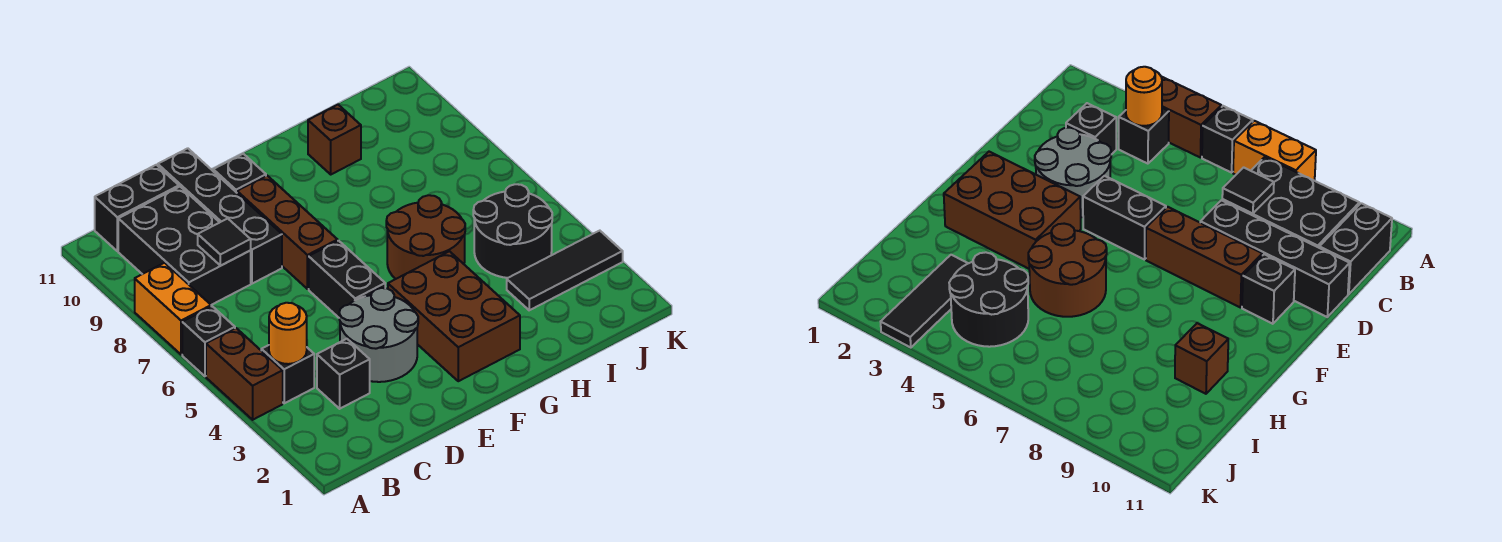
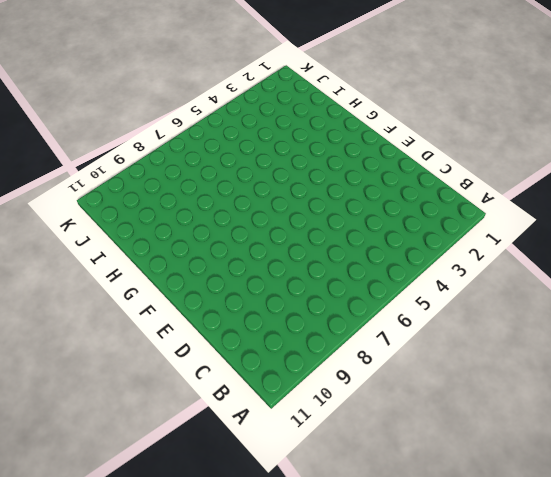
none -> brown 1x2 brick [206,328,283,420]
none -> black 1x1 brick [182,306,235,376]
none -> orange 1x2 brick [135,263,211,355]

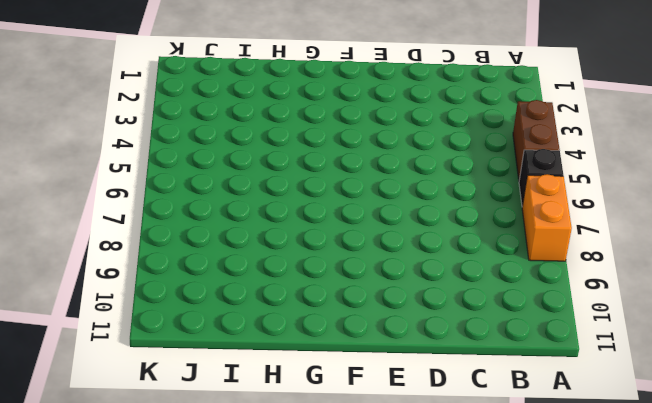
none -> black 1x1 brick [261,345,314,403]
none -> black 2x3 brick [118,187,251,305]
none -> black 1x2 brick [95,165,179,251]

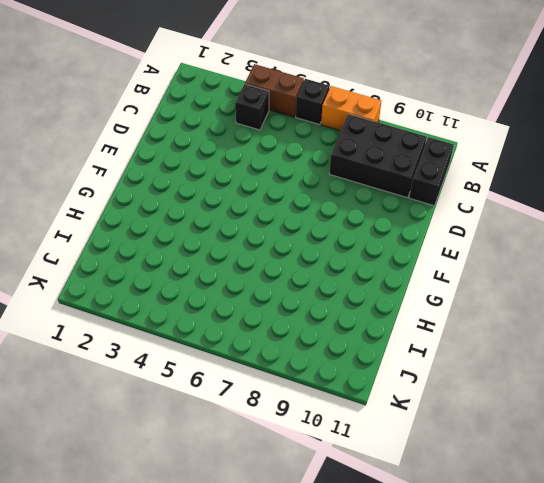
none -> black 1x1 brick [317,339,370,409]
none -> grey 2x2 round brick [339,288,418,382]
none -> black 1x4 brick [158,148,282,284]

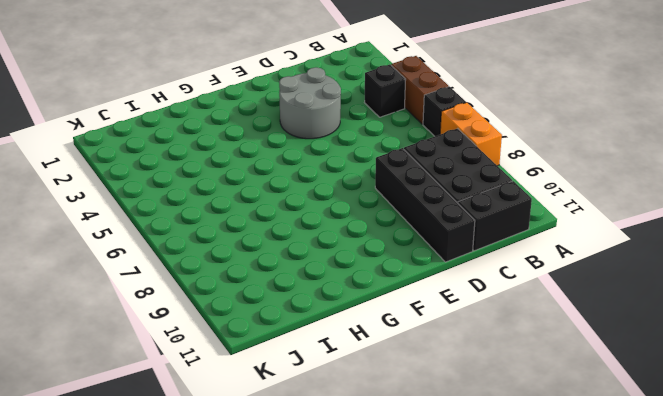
none -> black 1x1 brick [317,339,370,409]
none -> black 1x2 brick [309,241,385,318]
none -> brown 1x3 brick [237,176,338,289]

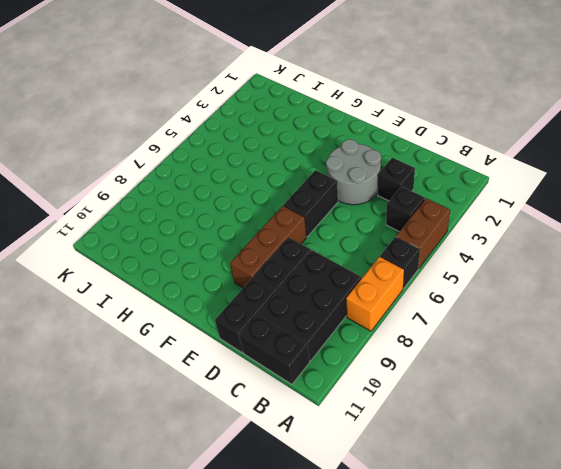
none -> black 1x1 brick [213,154,266,193]
none -> brown 2x3 brick [388,251,520,381]
none -> brown 2x2 round brick [386,195,465,279]

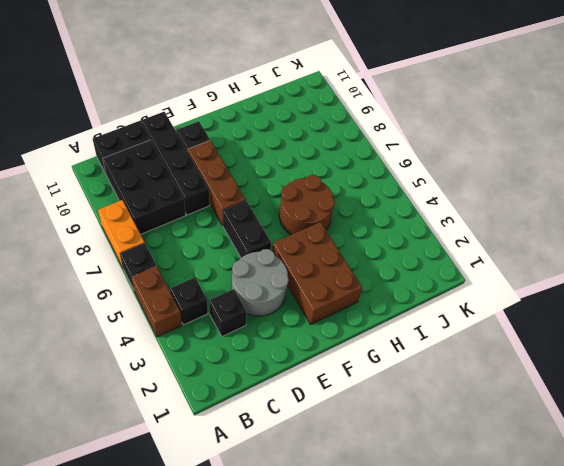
none -> brown 1x1 brick [308,105,361,174]
none -> black 1x3 tile [507,231,623,310]
none -> black 2x2 round brick [473,184,552,278]

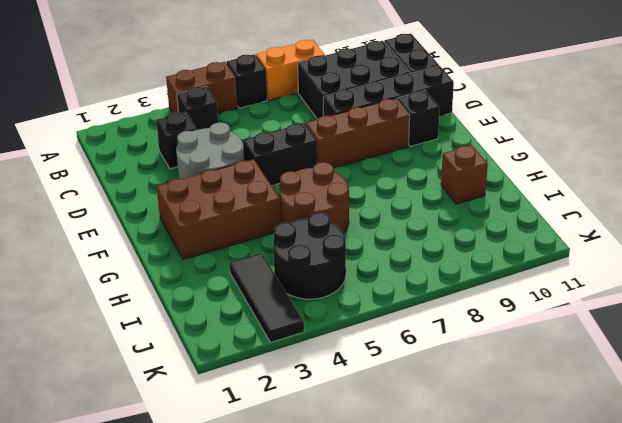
none -> orange 1x1 round brick [269,303,307,364]
none -> black 1x1 tile [198,219,251,266]

